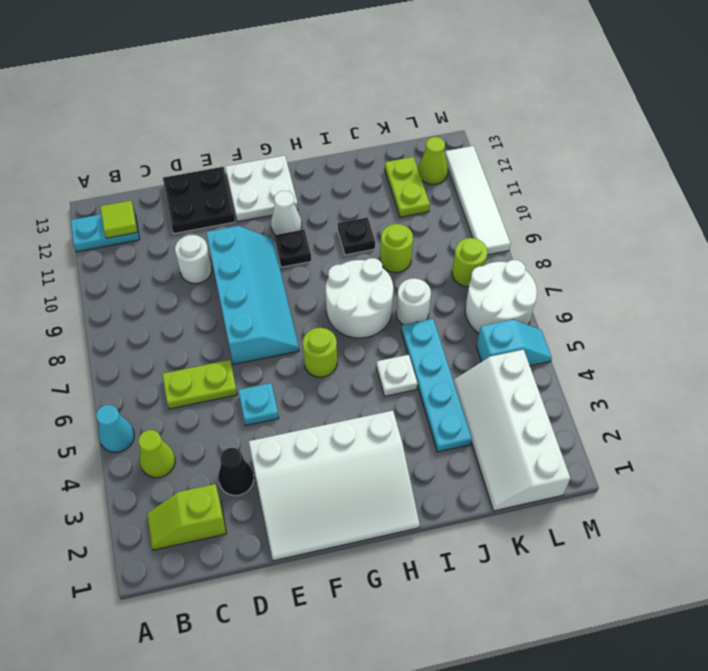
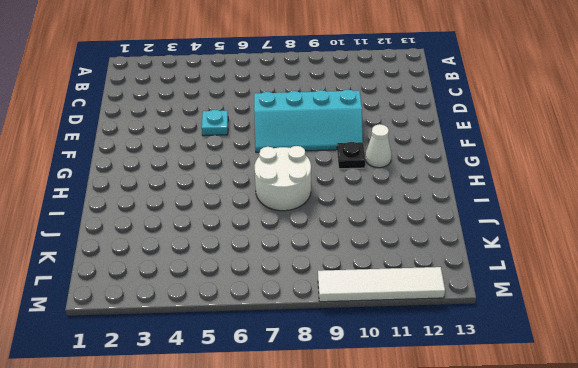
none -> cyan 1x1 cone [96,405,134,453]
none -> cyan 1x2 plate [71,211,140,252]
none -> lime 1x2 slope [147,484,226,550]

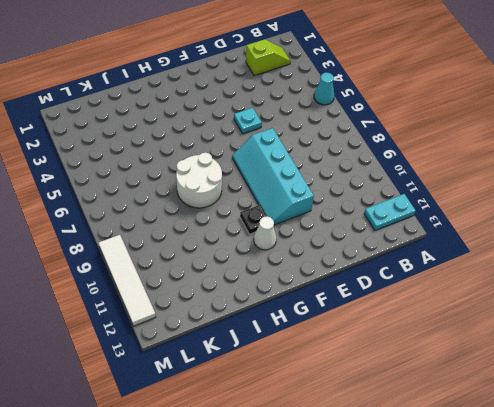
none -> lime 1x1 cone [138,430,175,478]
none -> lime 1x2 plate [162,360,237,409]
none -> black 1x1 cone [218,448,254,495]

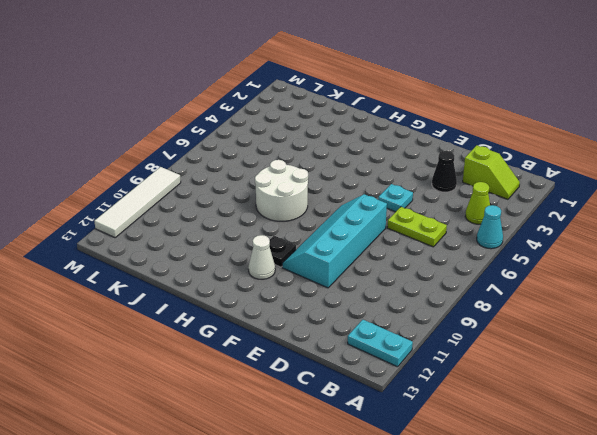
none -> white 1x1 round brick [175,235,212,284]
none -> black 2x2 plate [163,167,235,233]
none -> white 3x4 slope [249,411,420,561]

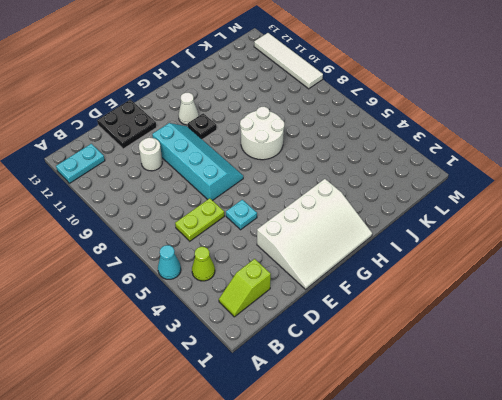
none -> black 1x1 cone [218,448,254,495]
none -> white 2x2 plate [225,156,298,222]
none -> lime 1x1 round brick [303,328,337,377]

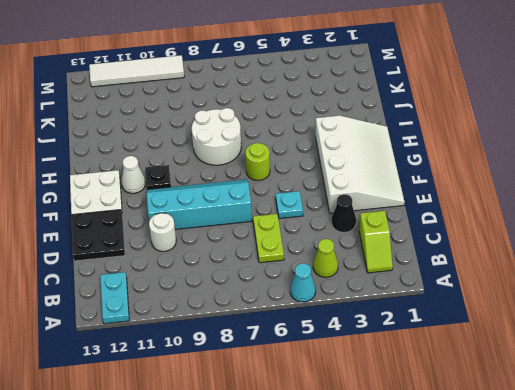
none -> white 1x1 plate [376,355,418,396]
none -> black 1x1 plate [338,217,375,255]
none -> cyan 1x4 plate [401,319,472,452]

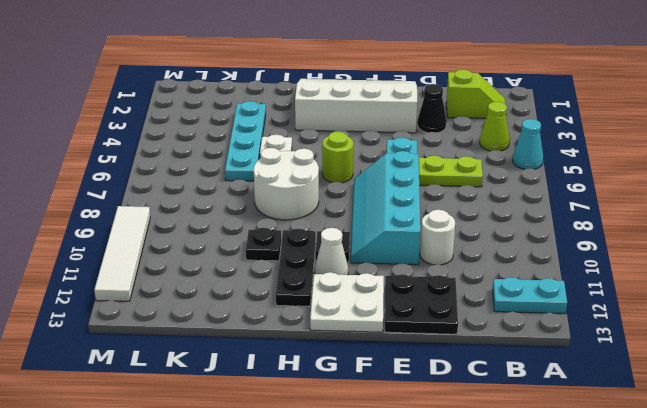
black 1x3 plate [276,229,316,306] -> none
none -> white 1x1 round brick [396,278,431,325]
none -> lime 1x1 round brick [380,224,413,273]
none -> white 2x4 slope [453,350,570,511]

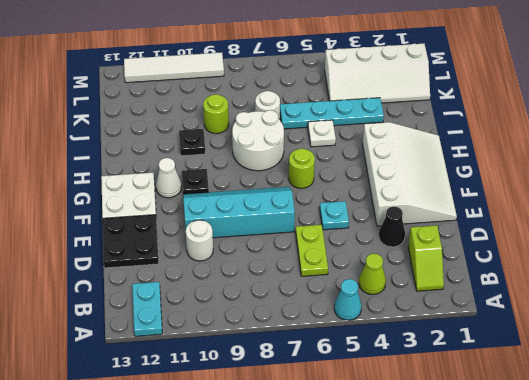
none -> lime 1x2 plate [385,157,430,217]
none -> cyan 1x2 slope [477,319,552,366]
none -> white 2x2 round brick [465,260,537,333]

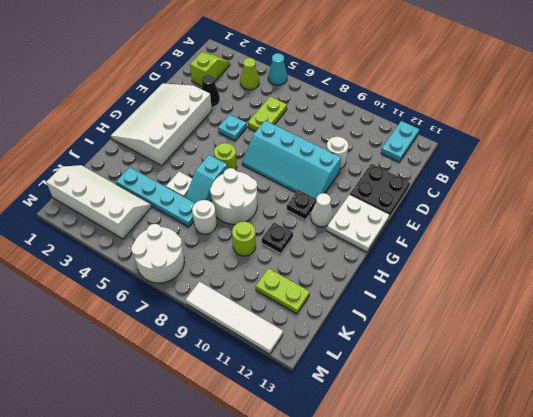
cyan 1x2 slope [185,155,227,203] -> cyan 1x2 slope moved to [477,319,552,366]
none -> lime 1x1 round brick [452,238,488,287]
none -> lime 1x1 cone [418,137,448,185]
none -> lime 1x1 tile [100,201,137,238]

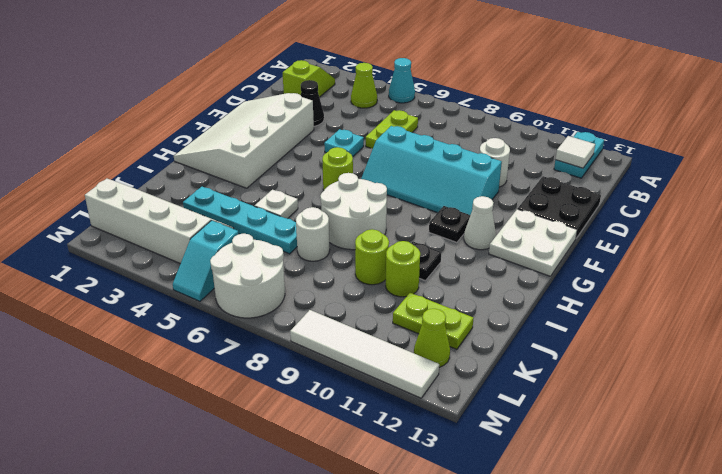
white 1x1 tile [556,136,595,168] -> lime 1x1 tile [100,201,137,238]
lime 1x1 round brick [386,241,420,297] -> lime 1x1 round brick moved to [452,238,488,287]

